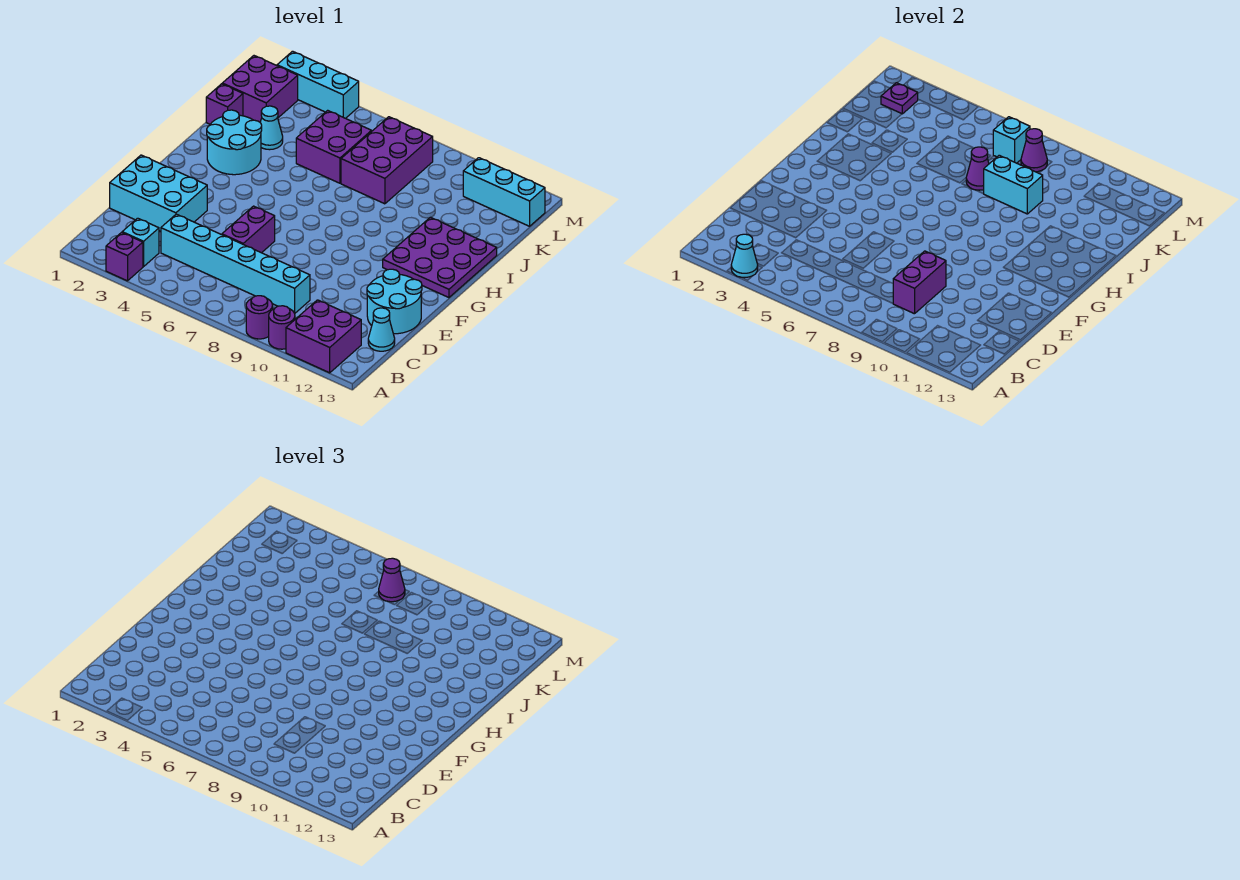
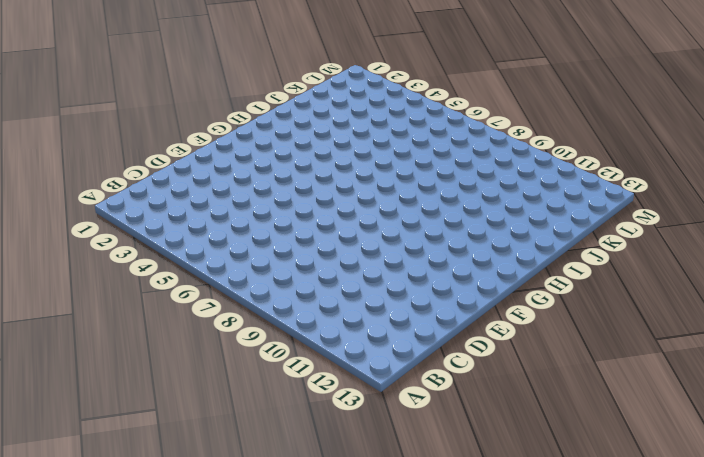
none -> purple 1x1 brick [106,233,143,281]
none -> purple 1x1 round brick [246,296,273,339]
none -> purple 1x1 round brick [269,306,295,349]

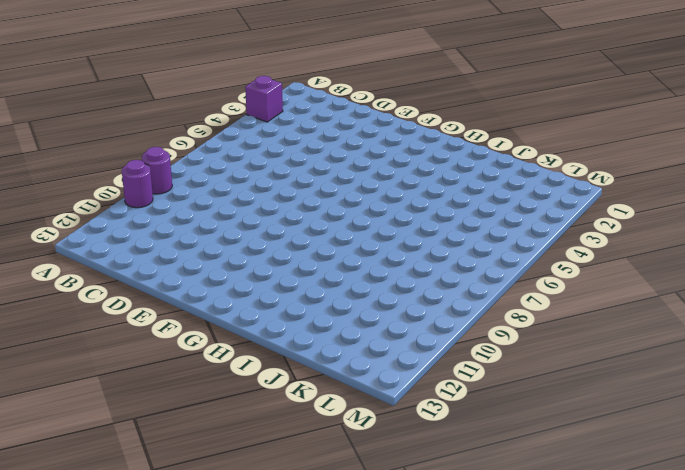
none -> purple 2x2 brick [286,300,361,373]
none -> cyan 1x1 brick [122,218,159,267]
none -> cyan 1x6 brick [161,214,310,313]

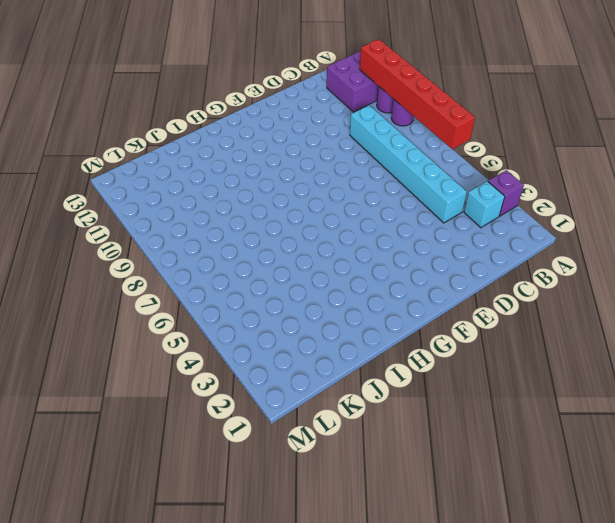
red 1x6 brick [360,39,475,149] -> none
none -> cyan 1x1 cone [368,308,395,351]
none -> cyan 2x3 brick [110,155,207,231]
none -> purple 1x2 brick [222,206,275,253]

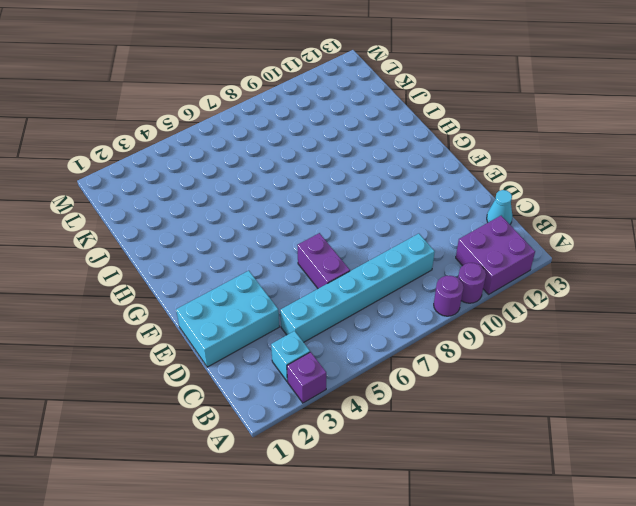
none -> cyan 2x2 round brick [367,269,422,334]
none -> purple 3x3 plate [383,217,497,298]
none -> cyan 2x2 round brick [207,110,262,175]

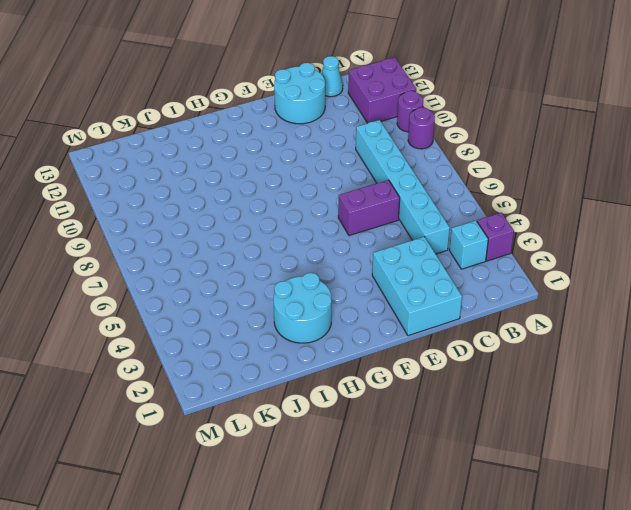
none -> purple 3x3 plate [383,217,497,298]
none -> purple 1x1 brick [206,84,243,124]
none -> cyan 1x1 cone [260,106,283,150]

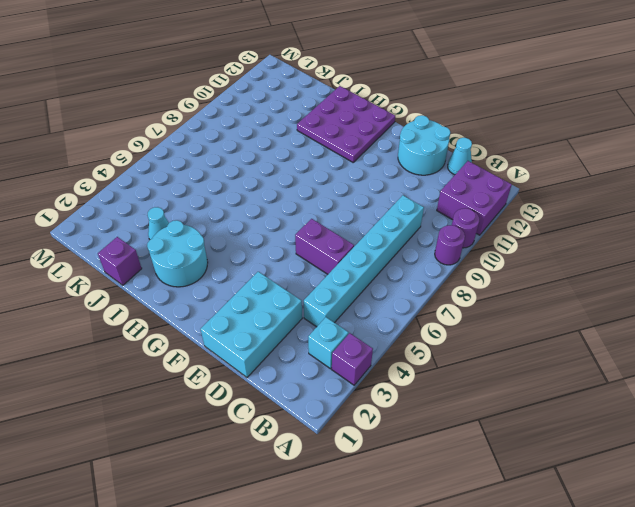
none -> purple 2x2 brick [296,110,372,183]
none -> purple 2x3 brick [341,117,433,204]
none -> purple 2x2 brick [222,56,298,122]

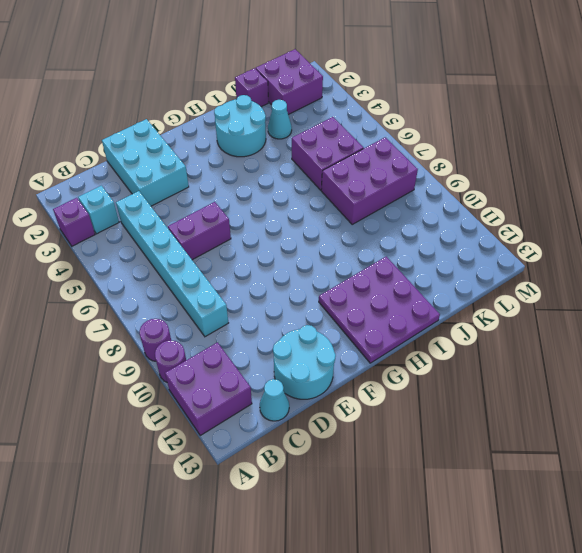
none -> cyan 1x3 brick [463,158,545,226]
none -> cyan 1x3 brick [277,51,359,118]
none -> cyan 1x1 cone [731,234,758,278]

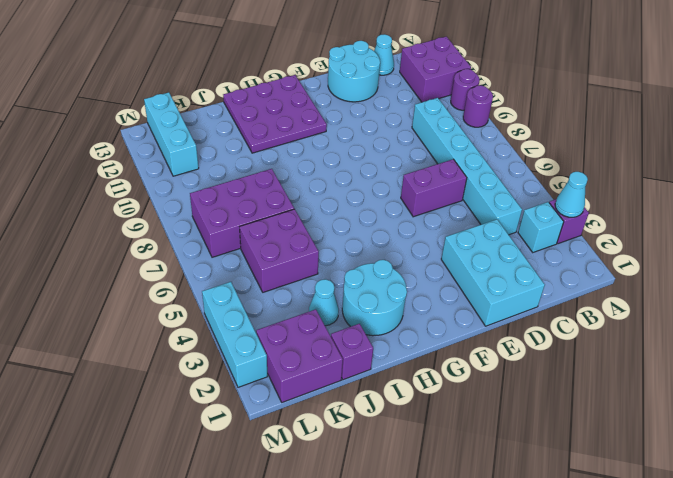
none -> purple 1x2 brick [893,251,946,314]
none -> purple 1x1 cone [966,147,989,190]
none -> cyan 1x2 brick [984,155,1043,214]

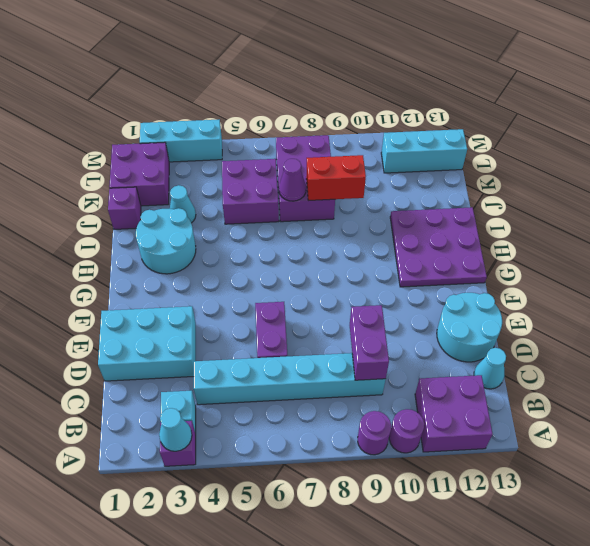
red 1x2 brick [306,155,366,201] -> cyan 1x2 brick [984,155,1043,214]
none -> purple 1x1 plate [881,83,918,114]
none -> cyan 1x1 brick [993,117,1030,163]
none -> purple 1x1 cone [1021,129,1047,172]

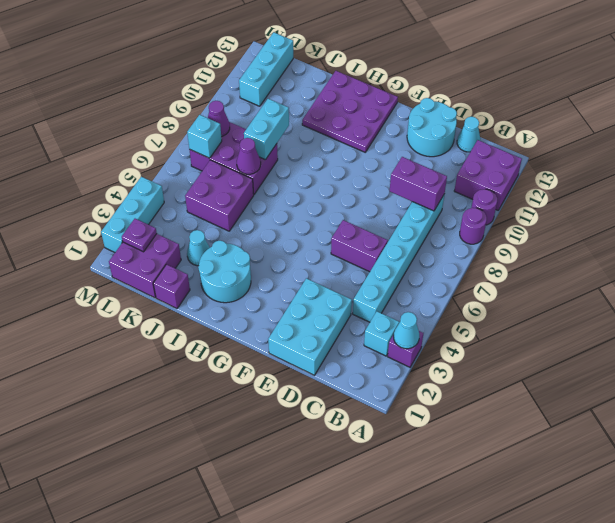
none -> purple 1x1 cone [379,558,405,602]

